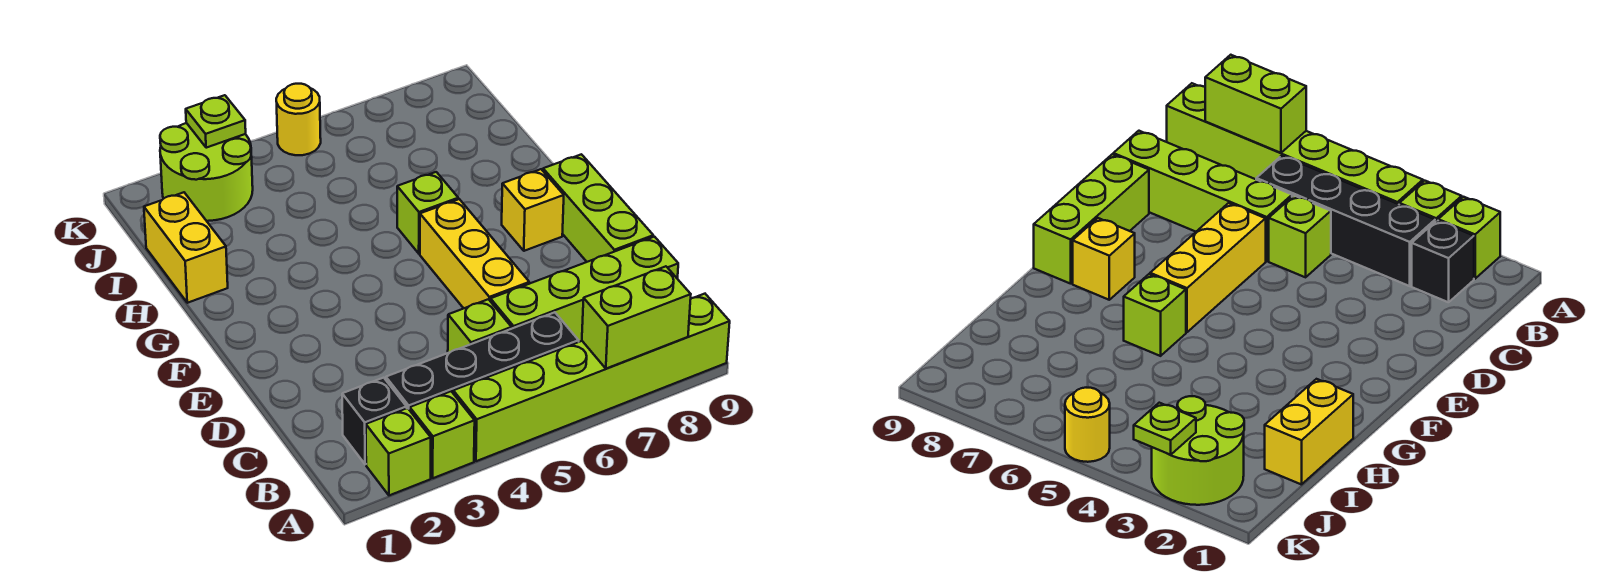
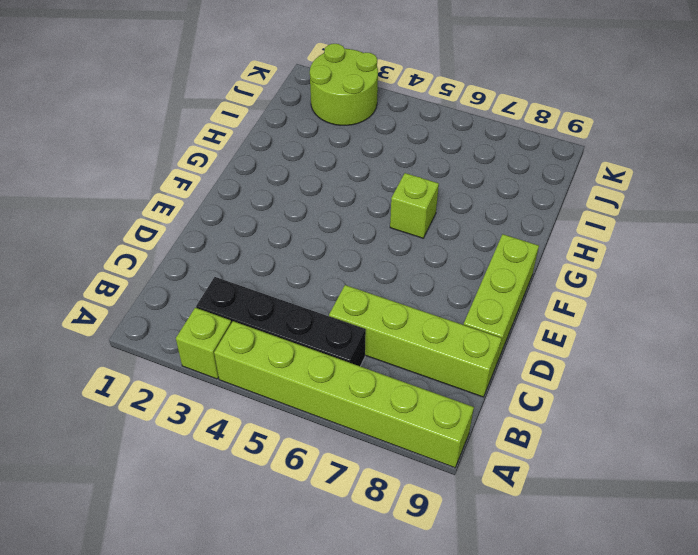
none -> lime 1x1 brick [366,408,431,495]
none -> black 1x1 brick [342,378,407,464]
none -> lime 1x1 brick [448,299,512,353]

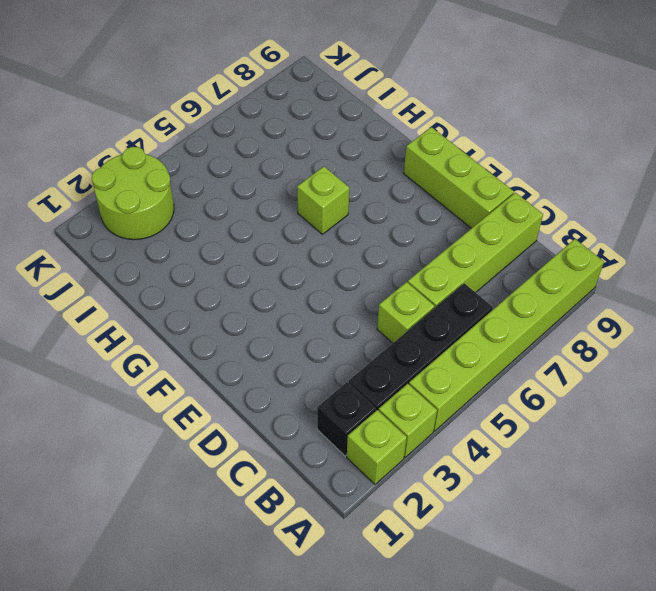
none -> yellow 1x3 brick [420,199,529,308]
none -> yellow 1x1 brick [502,169,564,251]
none -> yellow 1x2 brick [144,192,228,303]

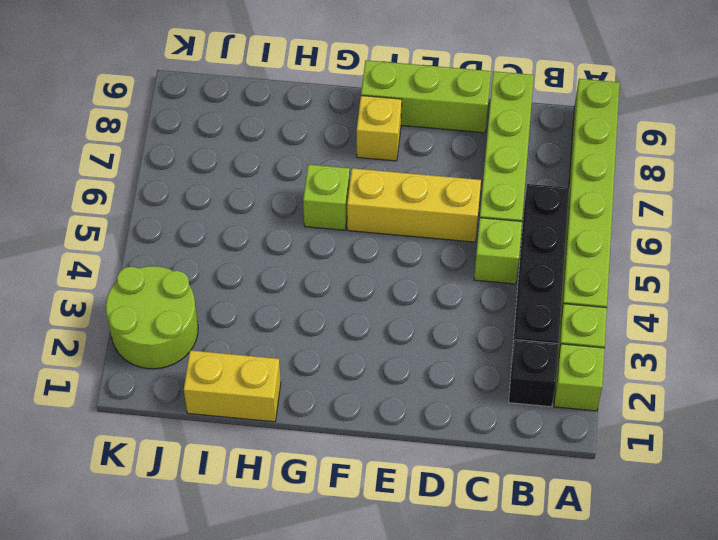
none -> yellow 1x1 round brick [276,84,321,155]
none -> lime 1x2 brick [582,266,691,369]
none -> lime 1x1 plate [186,95,246,148]

